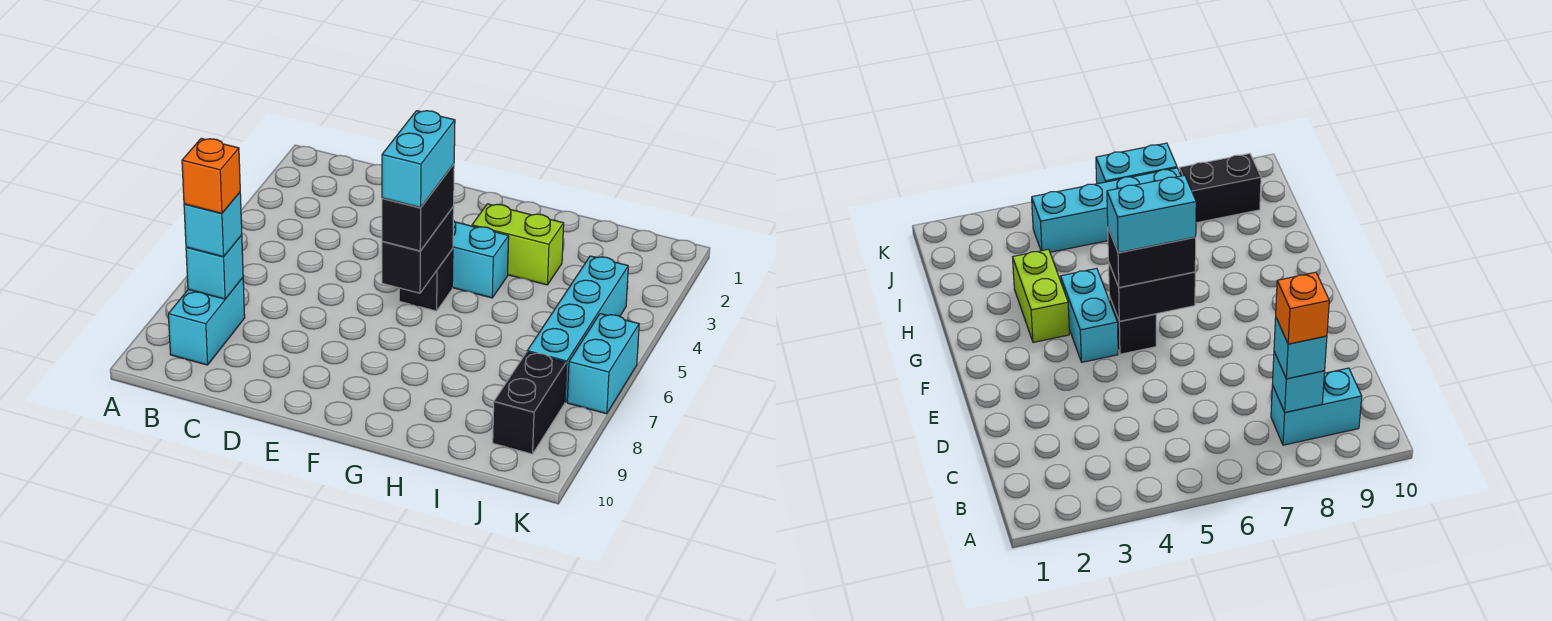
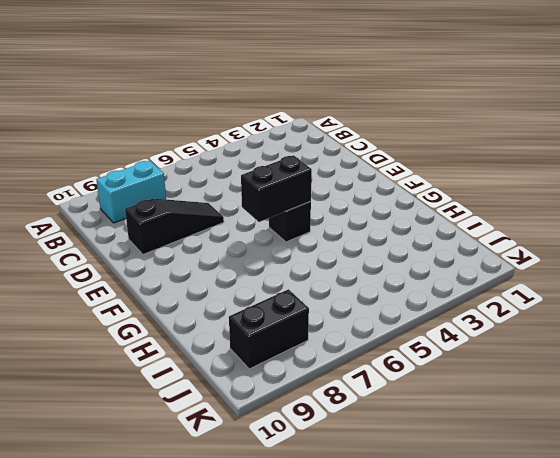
black 1x3 slope [125,198,224,254] -> none
none -> cyan 1x2 brick [452,220,509,298]
none -> lime 1x2 brick [472,204,564,285]
none -> cyan 1x4 brick [527,256,628,402]

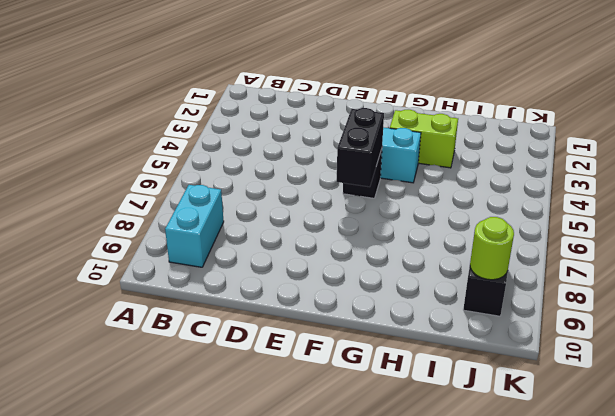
lime 1x1 round brick [470,217,514,280] -> none
none -> cyan 1x4 brick [527,256,628,402]
none -> cyan 1x2 brick [567,314,639,414]
none -> cyan 1x1 brick [186,235,243,299]

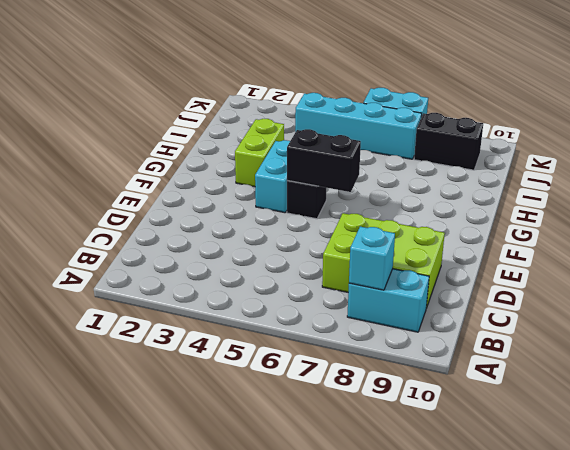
lime 2x3 brick [322,213,445,308] -> none
none -> cyan 1x1 brick [184,192,242,257]
none -> black 1x2 brick [382,164,454,251]
none -> orange 1x1 brick [182,139,240,213]

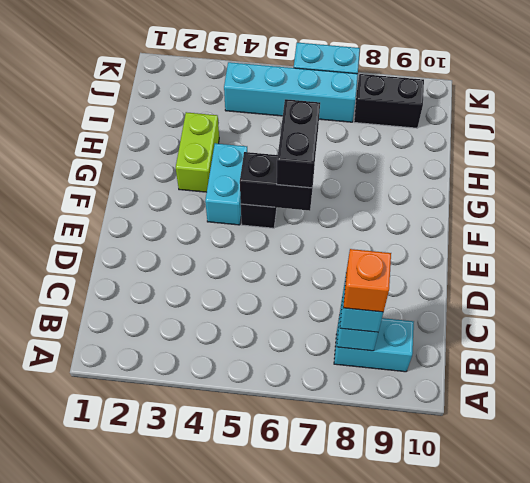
black 1x2 brick [277,99,320,188] -> black 1x2 brick turned to [382,164,454,251]
none -> cyan 1x2 brick [382,111,455,208]

